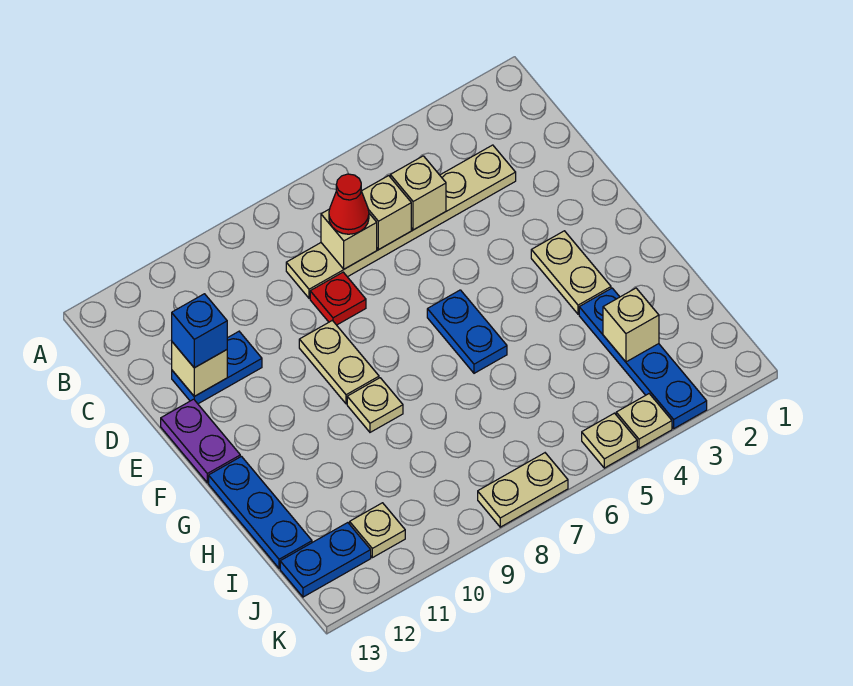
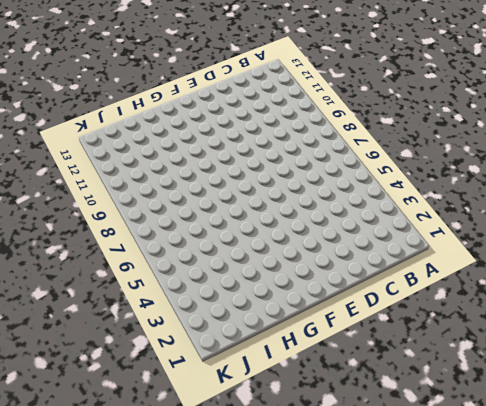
none -> tan 1x6 plate [286,145,516,298]
none -> red 1x1 plate [310,272,366,325]
none -> blue 1x2 plate [172,331,262,404]

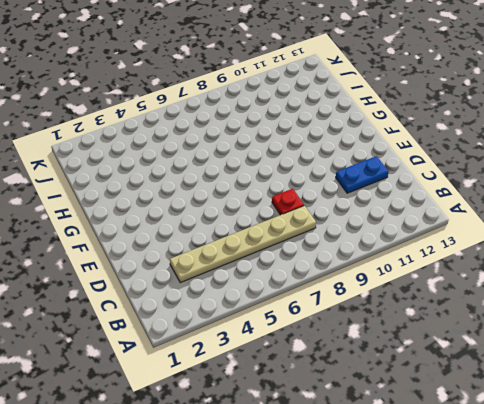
none -> tan 1x2 plate [299,320,379,404]
none -> purple 1x2 plate [161,399,240,483]
none -> tan 1x2 plate [531,231,611,314]

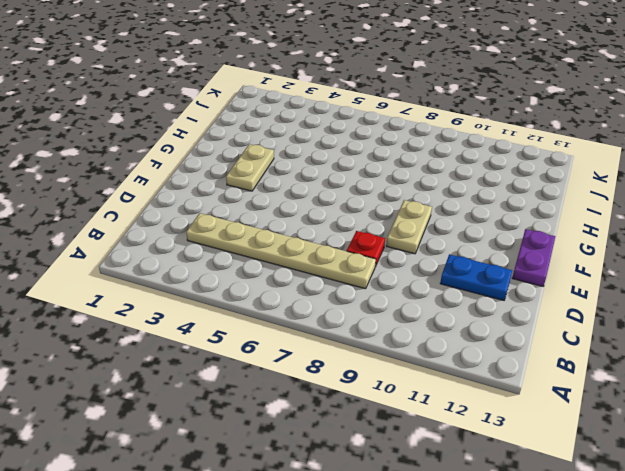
none -> blue 1x2 plate [427,290,507,373]
none -> tan 1x1 plate [347,378,403,432]
none -> blue 1x3 plate [209,457,312,568]

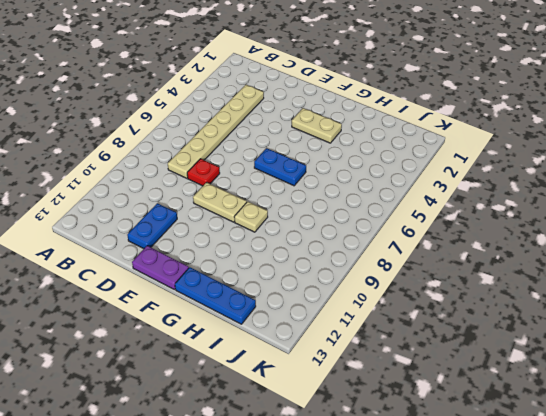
none -> blue 1x4 plate [579,288,707,428]
none -> tan 1x1 plate [350,503,405,558]
none -> blue 1x2 plate [280,523,371,597]

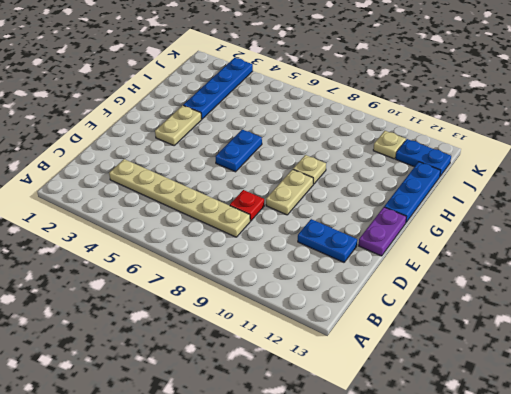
none -> tan 1x1 plate [616,394,672,448]
none -> tan 1x1 plate [582,413,637,468]
none -> tan 1x2 plate [478,453,568,527]

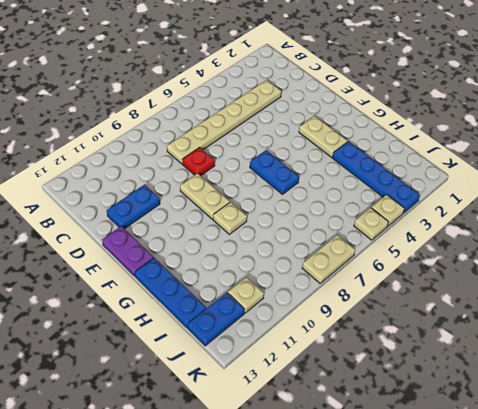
none -> tan 1x1 brick [390,156,446,230]
none -> tan 1x1 brick [362,176,411,250]
none -> tan 1x1 brick [321,209,377,269]

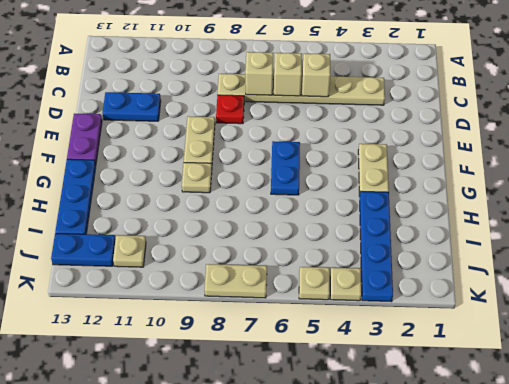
none -> tan 1x1 brick [172,342,227,396]
none -> tan 1x1 brick [603,288,659,362]
none -> red 1x1 cone [329,174,369,234]

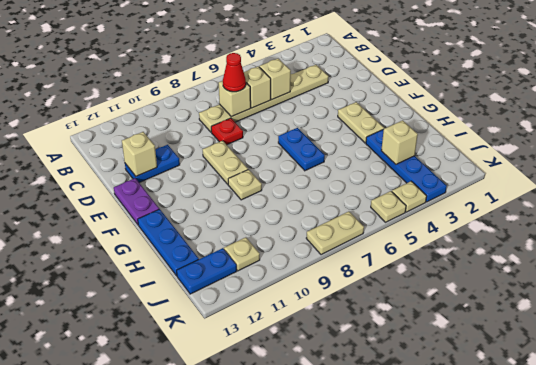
none -> blue 1x1 brick [172,294,227,368]

